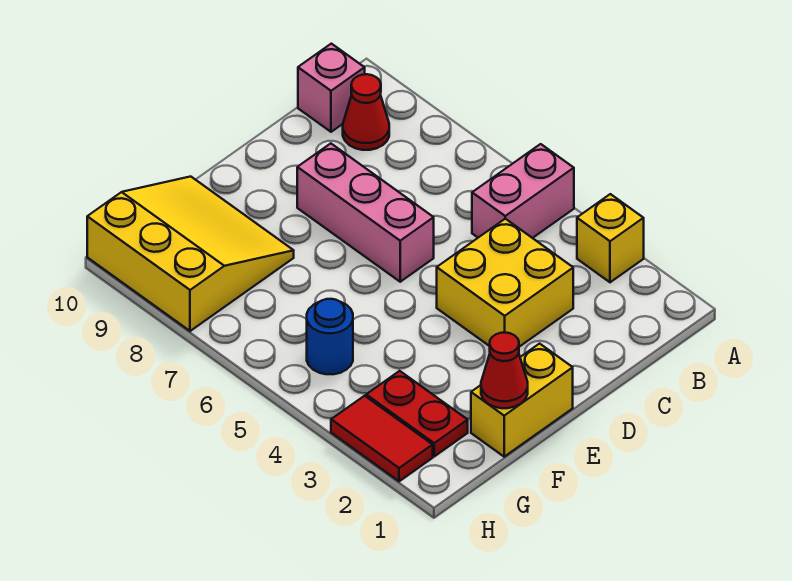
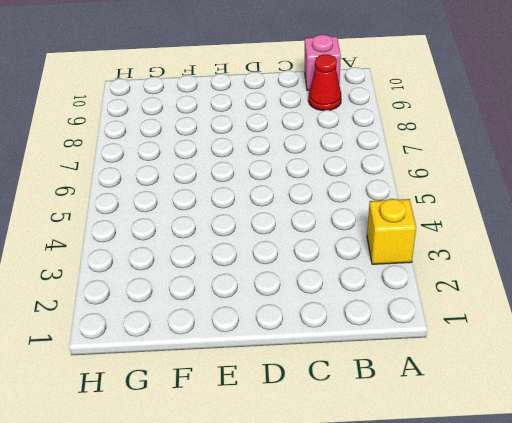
none -> pink 1x2 brick [472,144,574,238]
none -> yellow 2x2 brick [437,219,573,347]
none -> pink 1x3 brick [297,143,434,282]

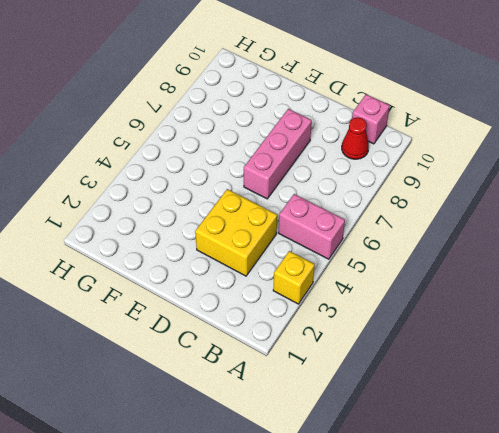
none -> yellow 1x2 brick [471,344,573,457]
none -> yellow 3x3 slope [87,177,294,331]
none -> red 1x2 plate [366,371,468,456]

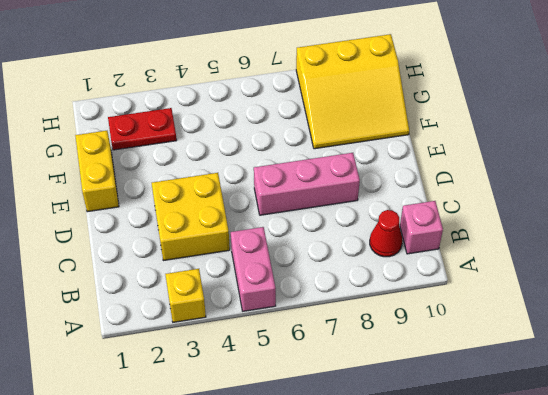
none -> blue 1x1 round brick [307,299,353,374]
none -> red 1x2 tile [331,396,433,481]
none -> red 1x1 cone [481,333,528,408]

